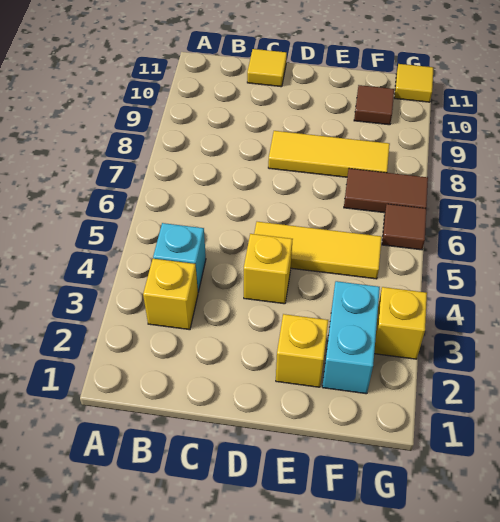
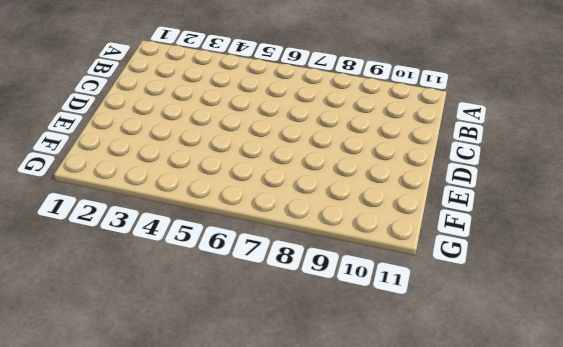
none -> yellow 1x1 brick [143,259,198,330]
none -> cyan 1x1 brick [153,223,206,292]
none -> yellow 1x1 tile [247,49,287,87]

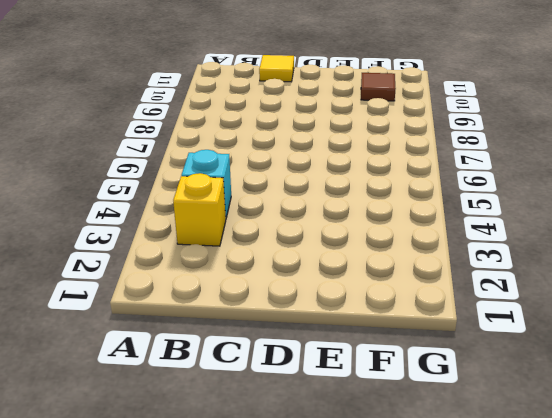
none -> yellow 1x1 brick [244,234,293,304]
none -> yellow 1x3 tile [254,222,382,279]
none -> yellow 1x3 tile [268,131,390,177]

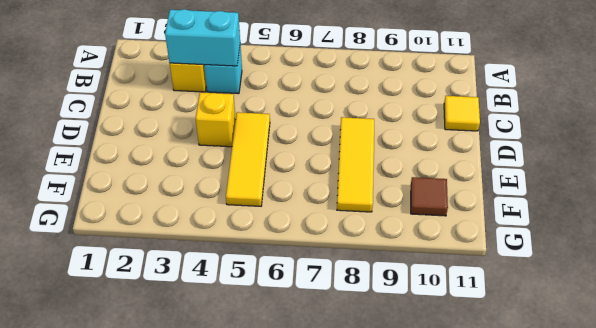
cyan 1x2 brick [165,9,240,66] -> cyan 1x2 brick moved to [322,281,380,394]
none -> yellow 1x1 brick [276,314,328,387]
none -> brown 1x2 tile [344,169,428,213]
none -> yellow 1x1 brick [374,287,427,359]

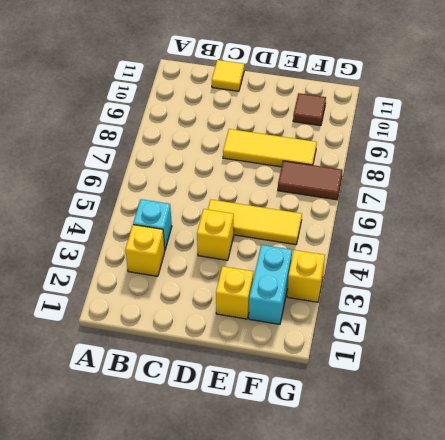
none -> brown 1x1 tile [382,204,426,250]
none -> yellow 1x1 tile [394,64,433,102]

